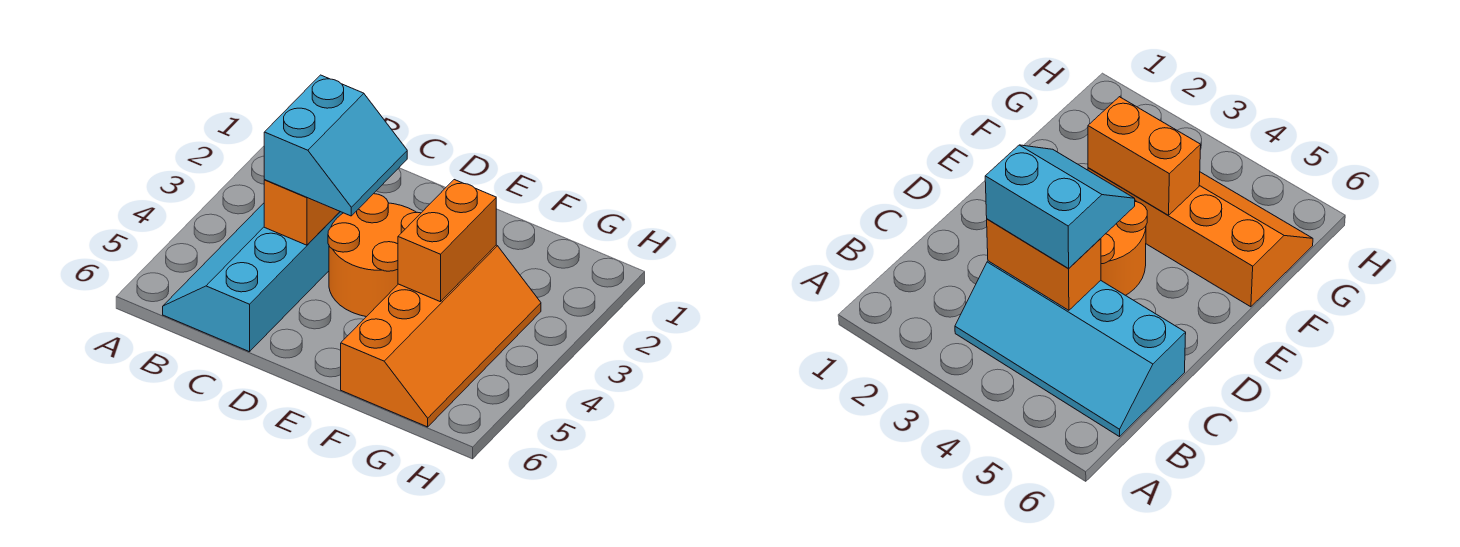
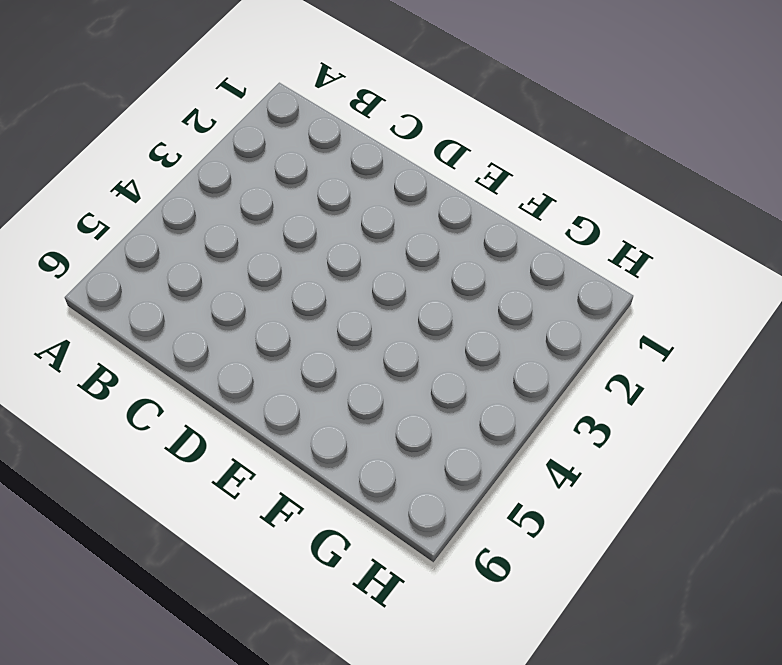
none -> cyan 2x4 slope [163,203,343,352]
none -> orange 2x2 round brick [328,194,421,317]

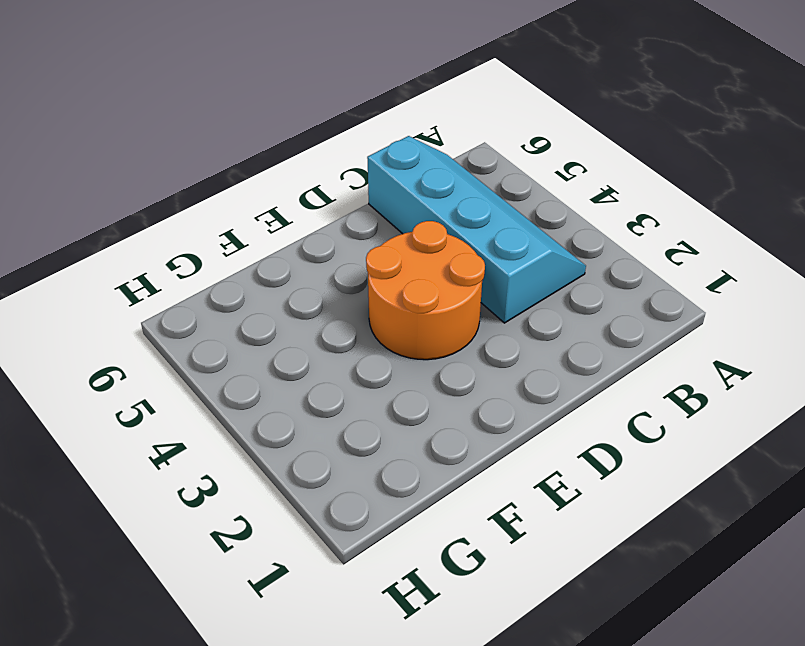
none -> orange 2x4 slope [341,245,541,427]
none -> orange 1x2 brick [264,180,340,245]

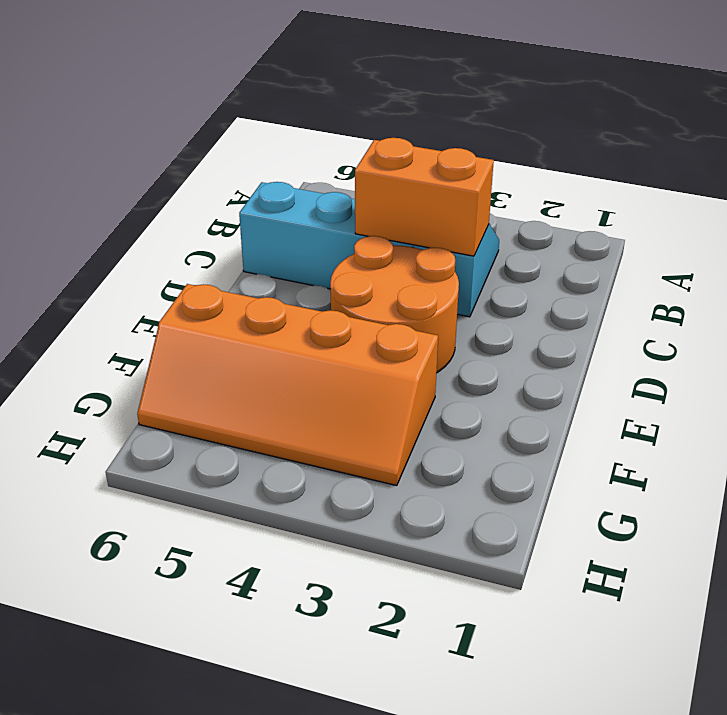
none -> orange 1x2 brick [398,180,496,302]
none -> cyan 2x2 slope [264,75,407,216]

